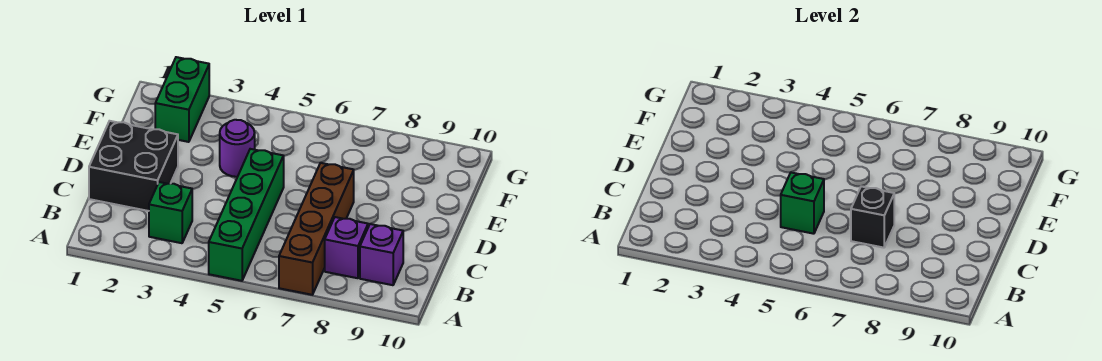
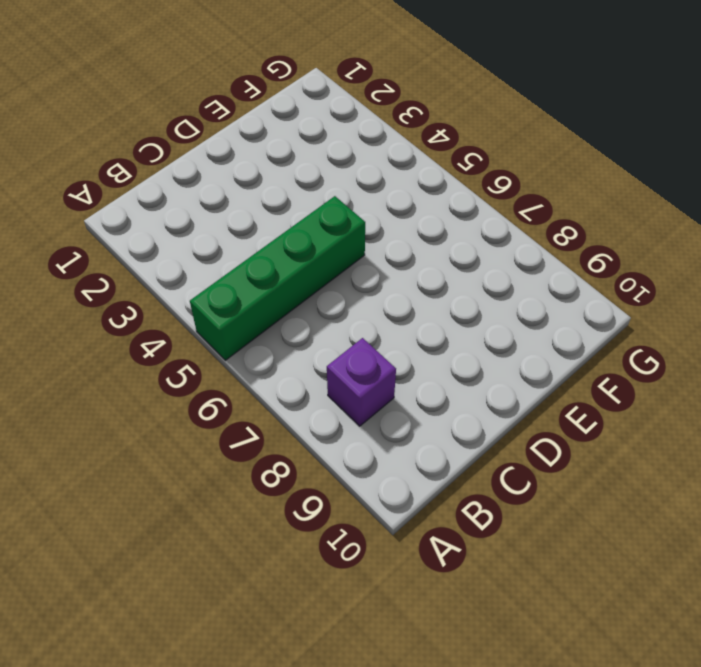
none -> brown 1x4 brick [279,163,354,295]
none -> green 1x1 brick [149,182,192,243]

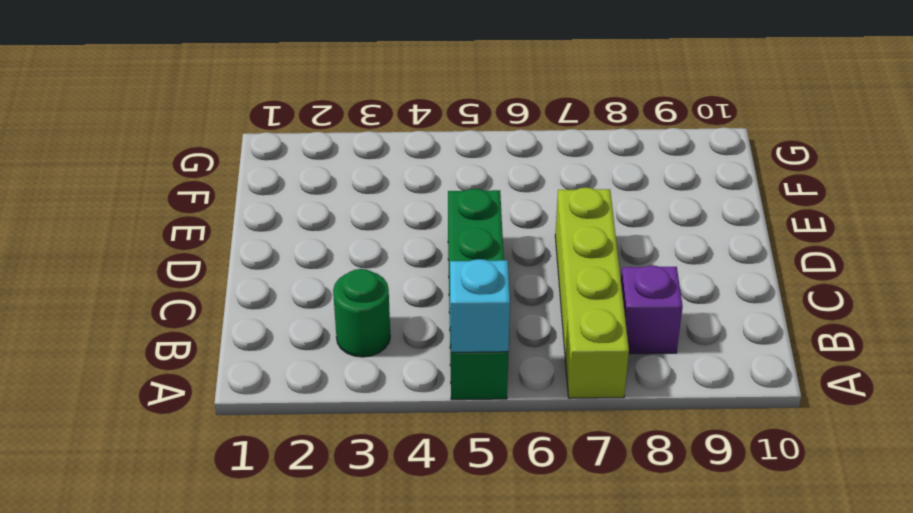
cyan 1x1 brick [450,259,510,352] -> none
lime 1x4 brick [555,187,629,398] -> brown 1x4 brick [279,163,354,295]
green 1x1 round brick [333,269,390,357] -> green 1x1 brick [149,182,192,243]
none -> purple 1x1 brick [360,224,403,285]
none -> black 2x2 brick [89,121,178,211]

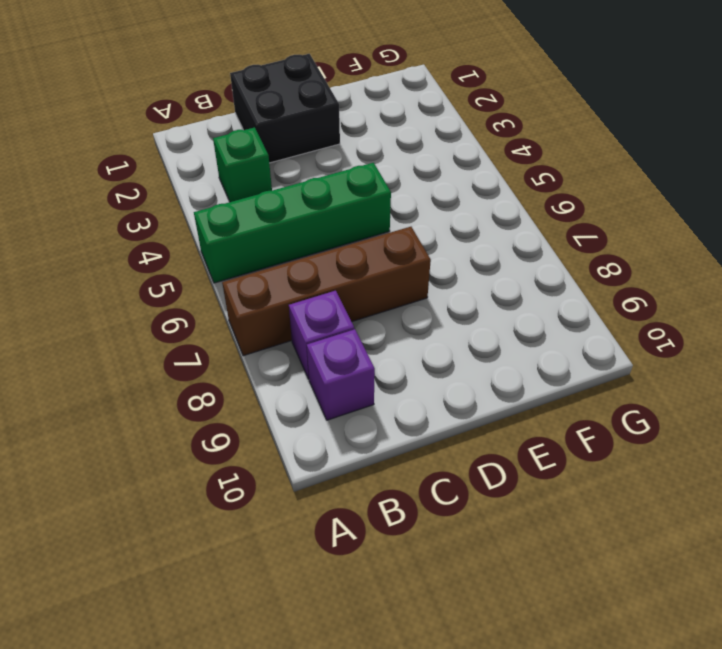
none -> purple 1x1 round brick [220,120,255,177]
none -> green 1x2 brick [155,57,209,142]

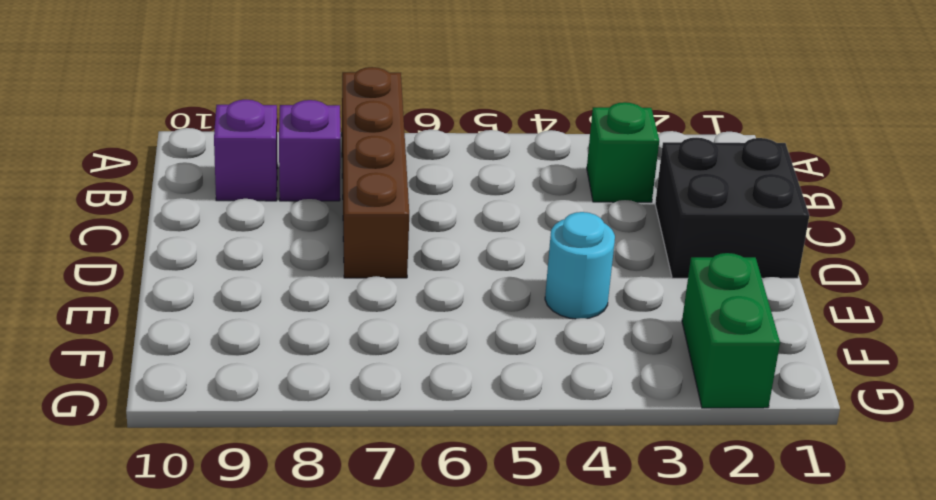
cyan 1x1 round brick [545,212,615,319] -> purple 1x1 round brick [220,120,255,177]
none -> green 1x4 brick [209,149,284,281]
none -> green 1x1 brick [781,173,824,234]

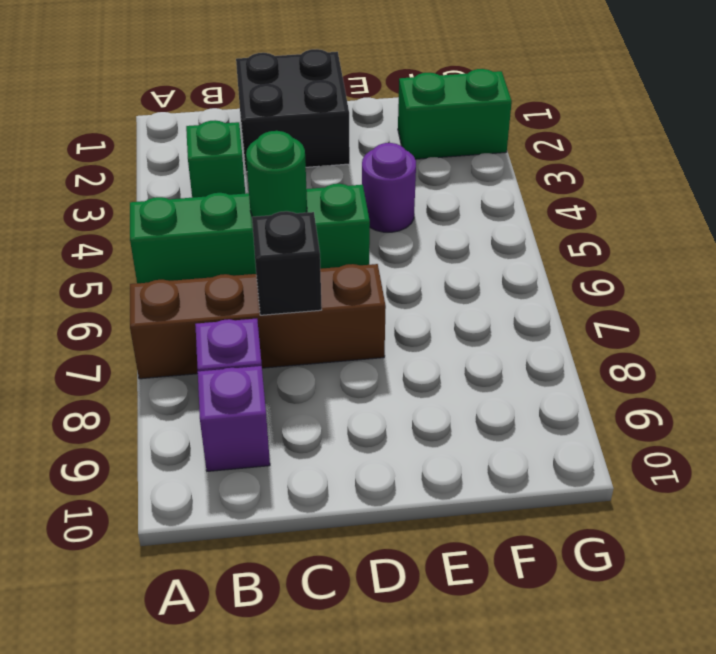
green 1x1 round brick [246,131,307,217] -> green 1x1 brick [781,173,824,234]

